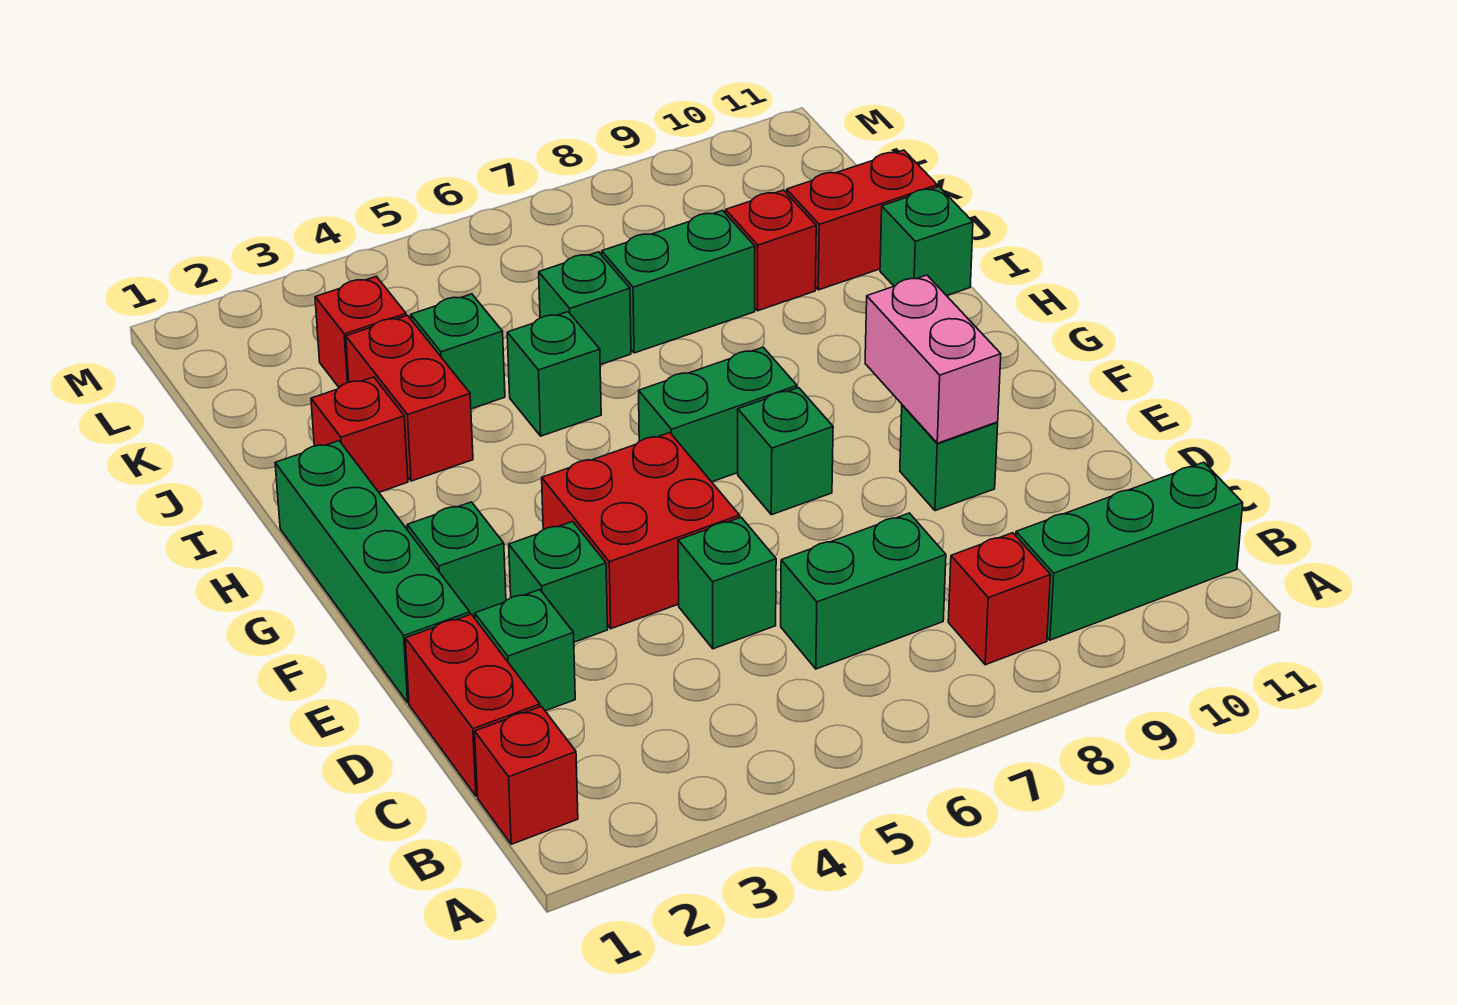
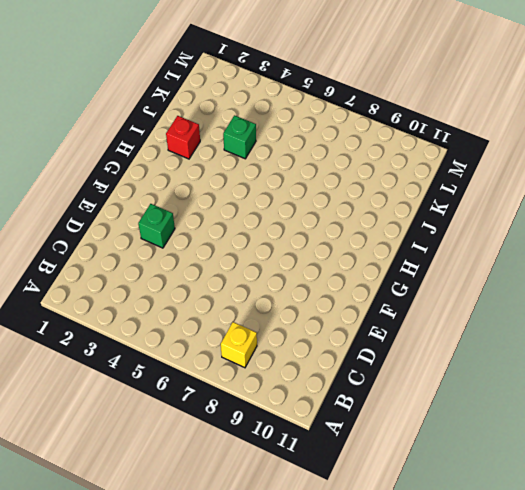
yellow 1x1 brick [221,322,257,368] -> red 1x1 brick [948,533,1051,665]
none -> red 1x1 brick [475,706,578,844]
none -> green 1x3 brick [1016,462,1243,640]
none -> red 1x2 brick [405,614,540,796]

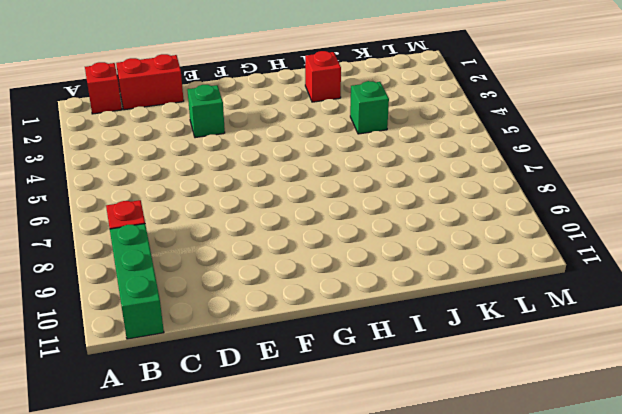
none -> green 1x2 brick [781,513,946,669]
none -> green 1x1 brick [475,590,575,711]
none -> green 1x1 brick [678,517,776,649]

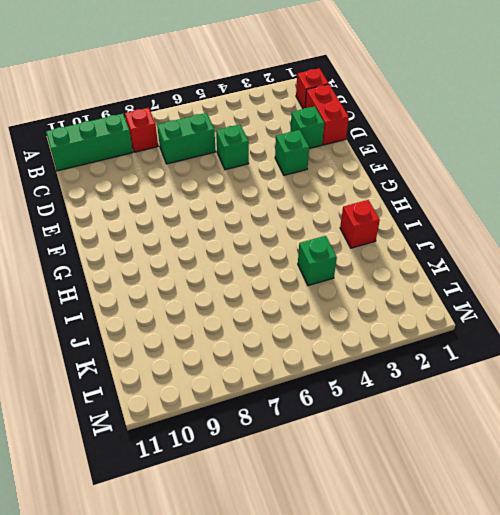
none -> green 1x4 brick [275,441,470,703]
none -> red 2x2 brick [542,433,740,629]
none -> green 1x1 brick [900,405,998,511]

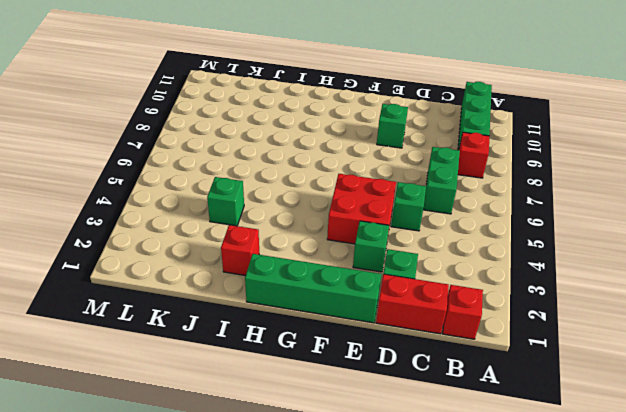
none -> green 1x1 brick [407,502,506,618]
none -> green 1x1 brick [738,388,833,515]
none -> green 1x2 brick [639,347,797,482]

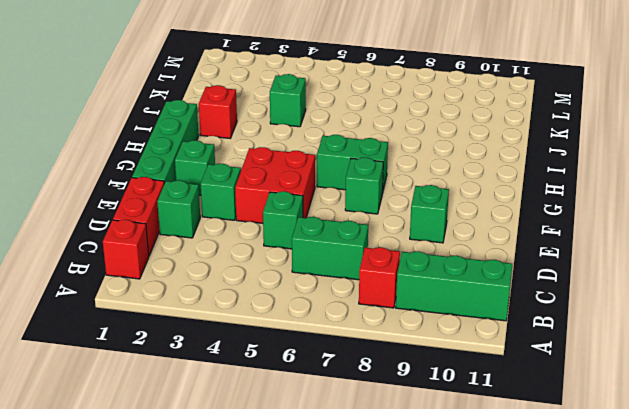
none -> red 1x2 brick [346,315,473,481]
none -> green 1x1 brick [507,312,601,436]
none -> green 1x1 brick [880,187,973,296]

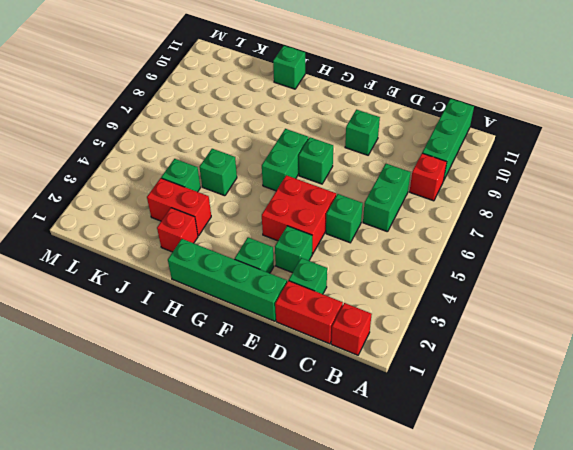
none -> green 1x1 brick [539,252,631,365]
none -> green 1x2 brick [602,211,755,353]
none -> red 1x1 brick [726,190,816,311]

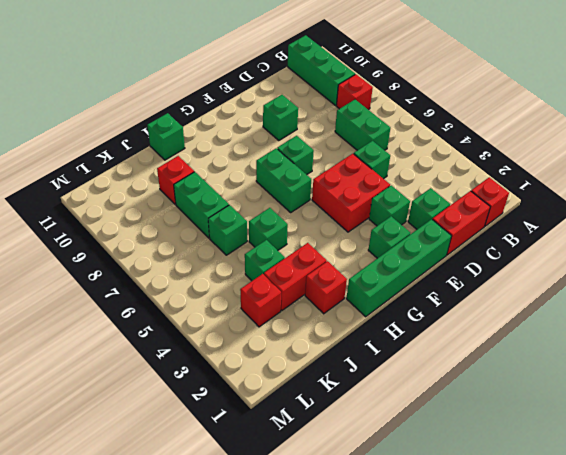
none -> red 1x2 brick [787,150,937,290]
none -> pink 1x2 brick [865,275,1001,443]

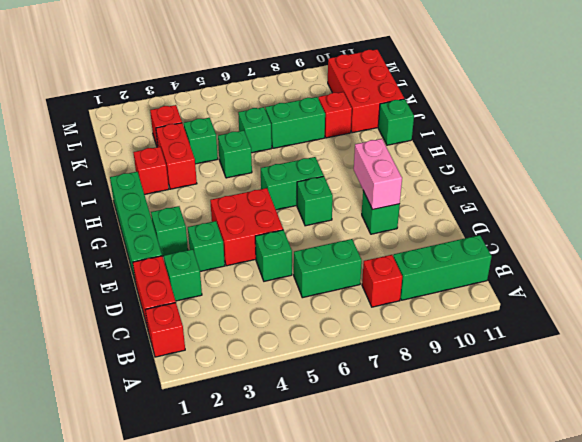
red 2x3 brick [328,49,404,133] -> red 1x2 brick [787,150,937,290]

